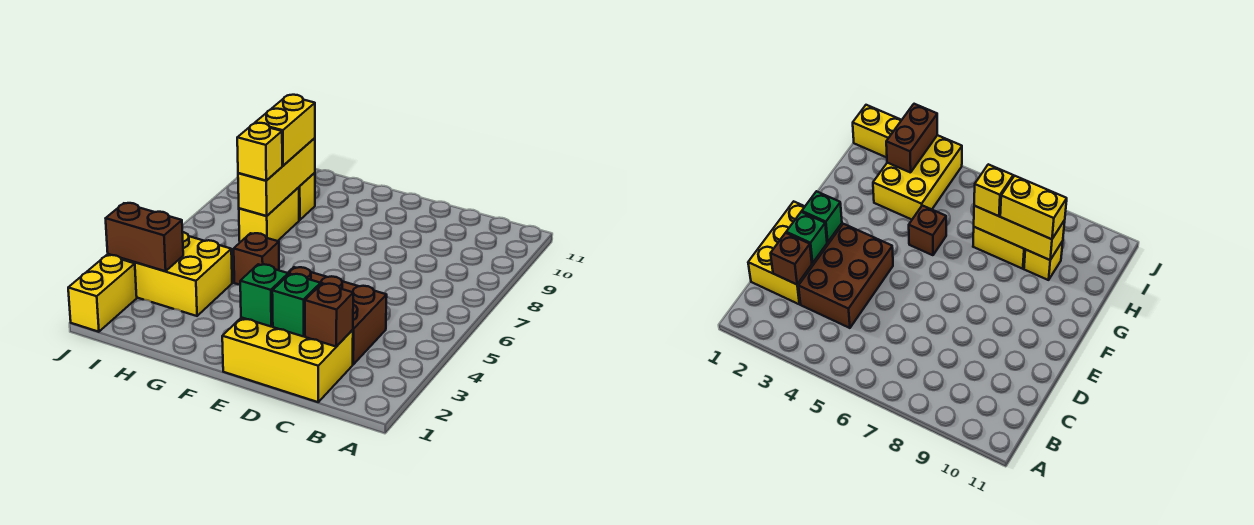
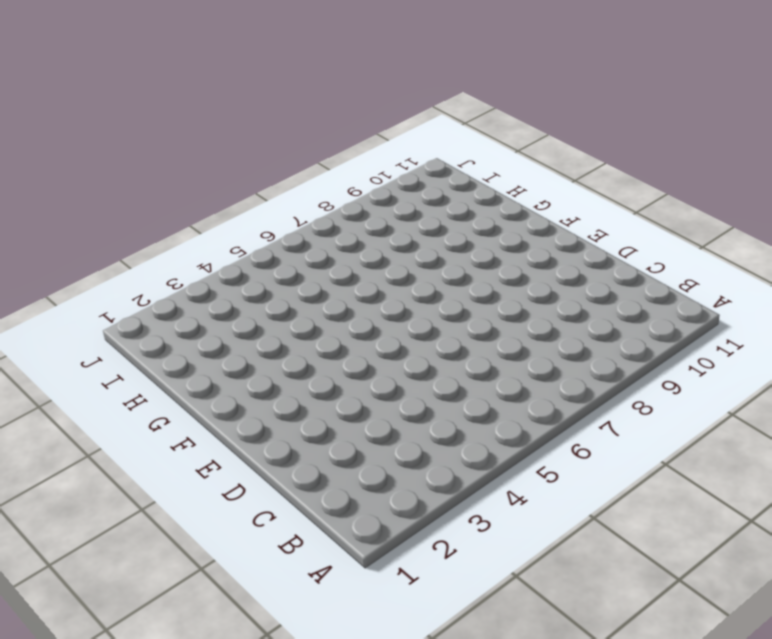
none -> yellow 2x3 brick [222,317,353,402]
none -> brown 2x3 brick [288,267,387,364]
none -> brown 1x1 brick [234,233,279,285]

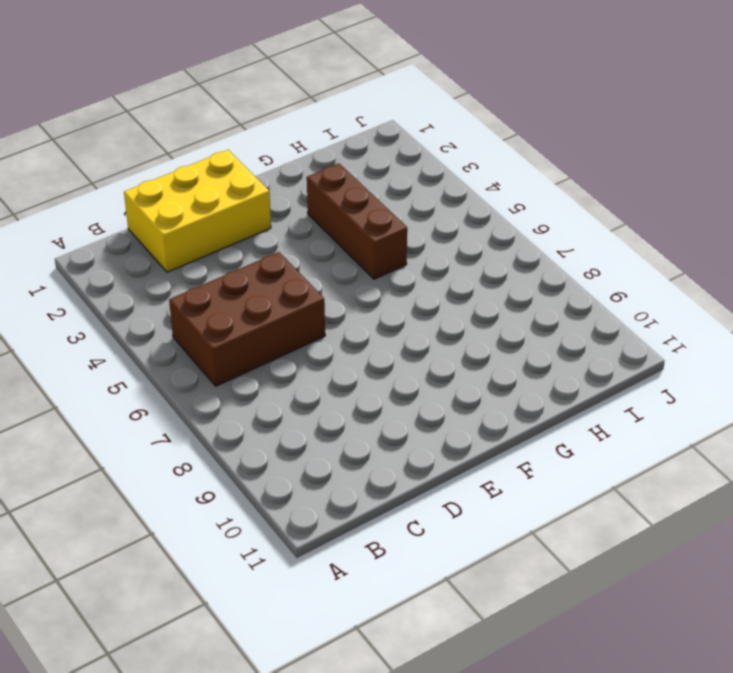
brown 2x3 brick [169,252,325,386] -> brown 2x3 brick moved to [288,267,387,364]
brown 1x3 brick [307,164,407,279] -> brown 1x1 brick [234,233,279,285]
none -> yellow 2x3 brick [108,232,232,316]
none -> yellow 1x2 brick [239,187,299,242]
none -> yellow 1x1 brick [299,173,315,220]

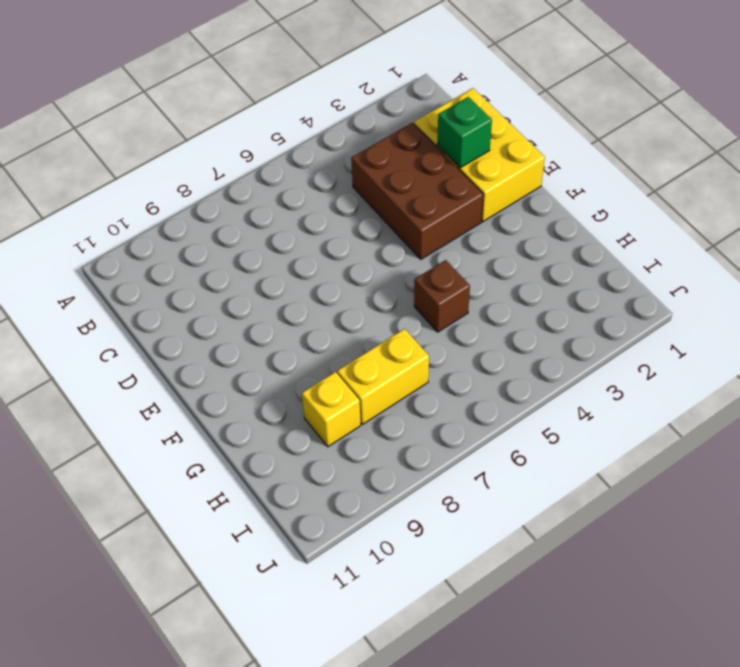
none -> yellow 2x3 brick [108,232,232,316]
none -> yellow 1x2 brick [68,255,137,332]
none -> brown 1x1 brick [305,283,353,347]

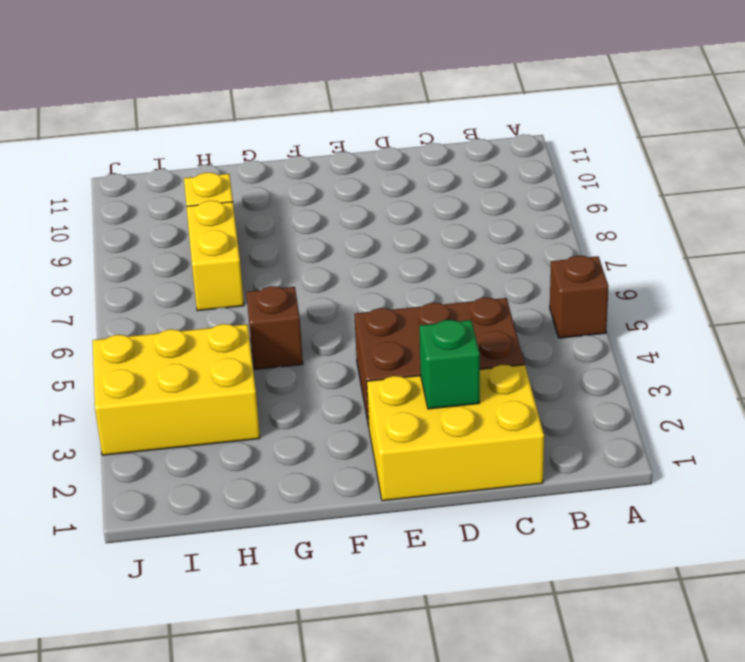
brown 1x1 brick [550,256,609,338] -> brown 1x1 brick moved to [305,283,353,347]
none -> yellow 1x2 brick [68,255,137,332]
none -> green 1x1 brick [240,264,288,326]
none -> yellow 1x3 brick [238,138,315,216]

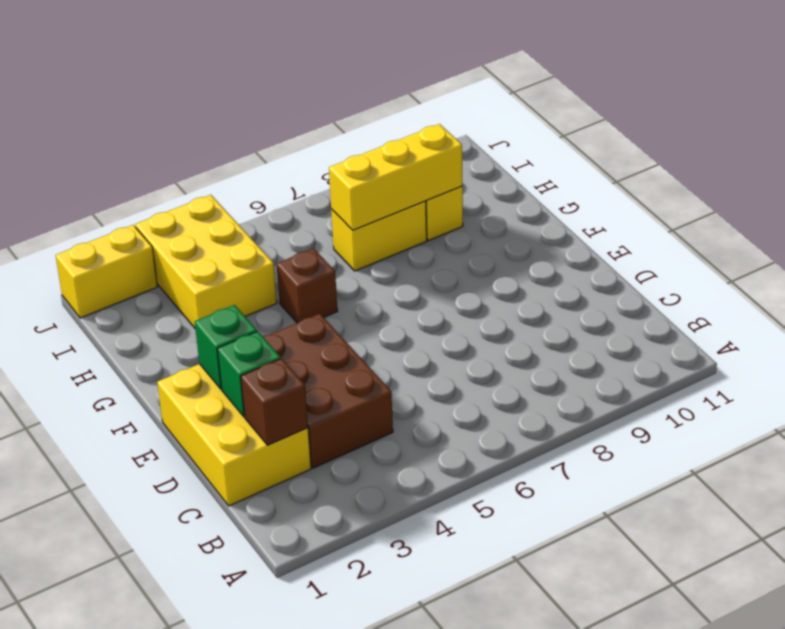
none -> brown 1x2 brick [106,203,183,271]
none -> yellow 1x1 brick [237,123,282,181]
none -> yellow 1x2 brick [255,95,315,166]

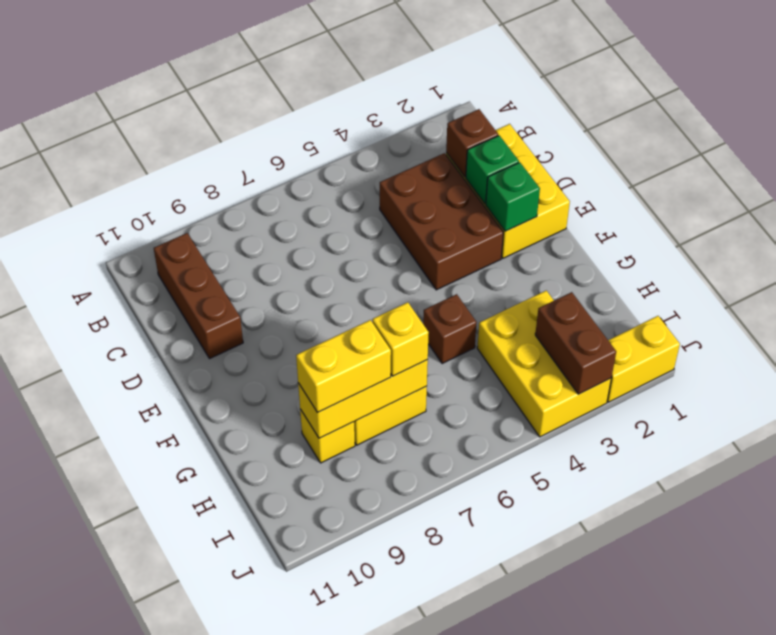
brown 1x3 brick [154,233,243,359] -> none

